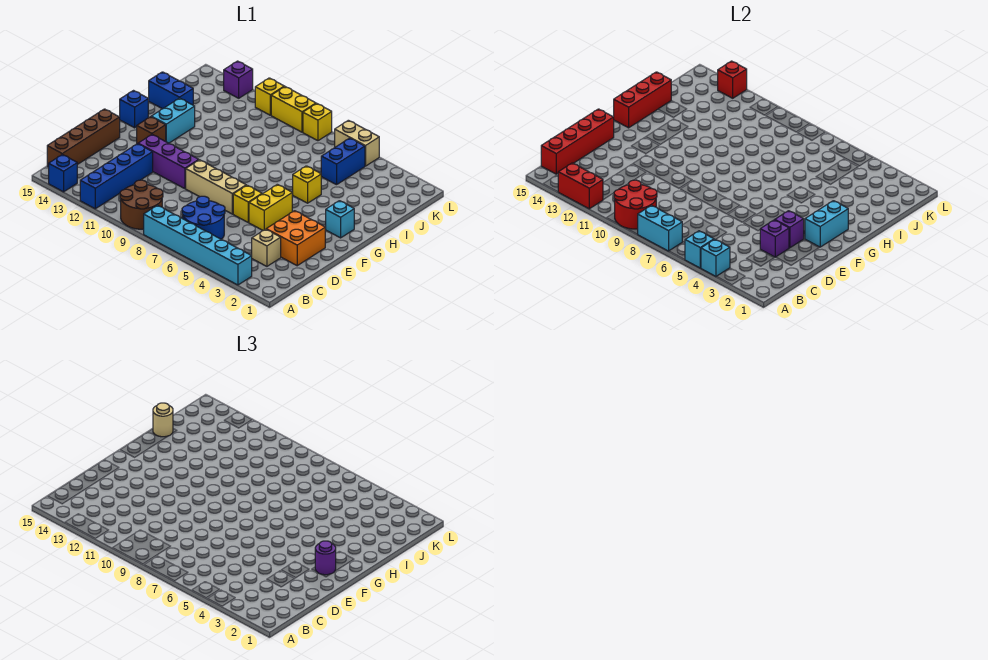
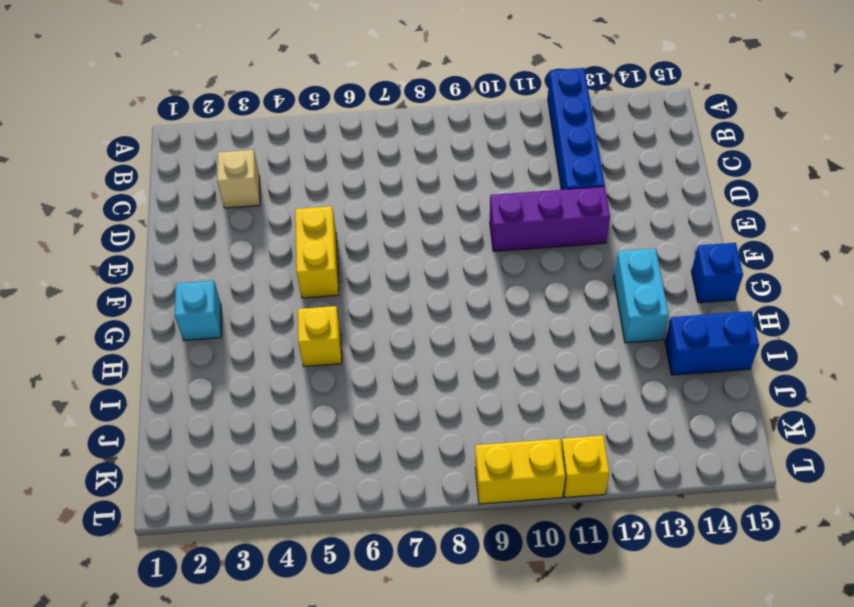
none -> cyan 1x6 brick [144,205,252,285]
none -> brown 2x2 round brick [120,180,163,229]
none -> blue 1x1 brick [49,155,77,192]
none -> blue 2x2 round brick [182,196,225,239]

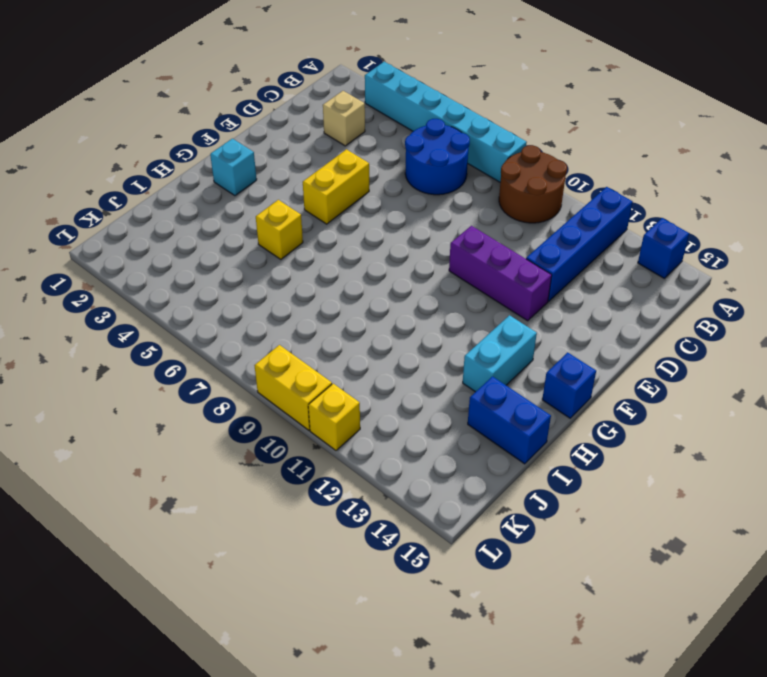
none -> brown 1x4 brick [47,109,120,167]
none -> orange 2x2 brick [266,211,325,266]
none -> yellow 1x1 brick [233,185,262,222]
none -> tan 1x3 brick [186,160,246,214]

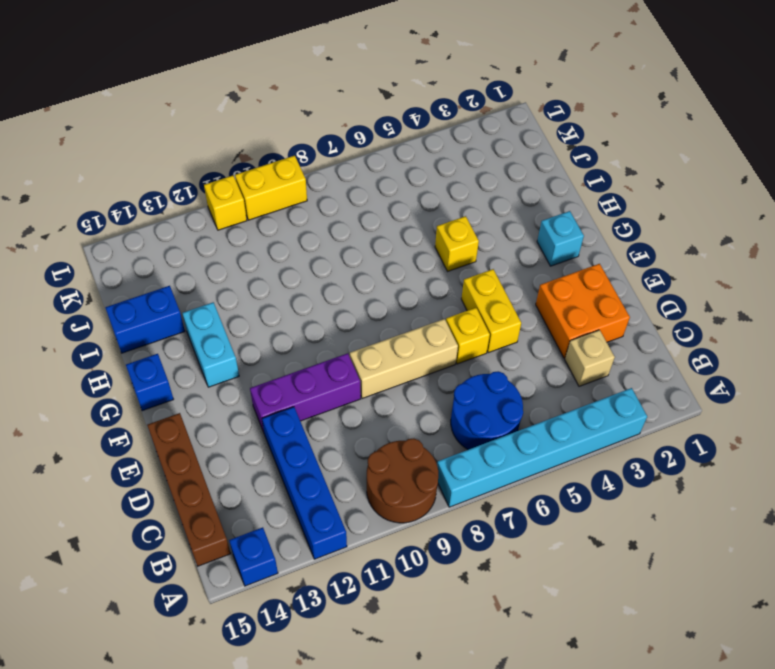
none -> brown 1x1 brick [137,117,166,144]
none -> blue 1x2 brick [321,138,365,185]
none -> tan 1x2 brick [335,120,379,166]
none -> yellow 1x1 brick [303,103,332,141]

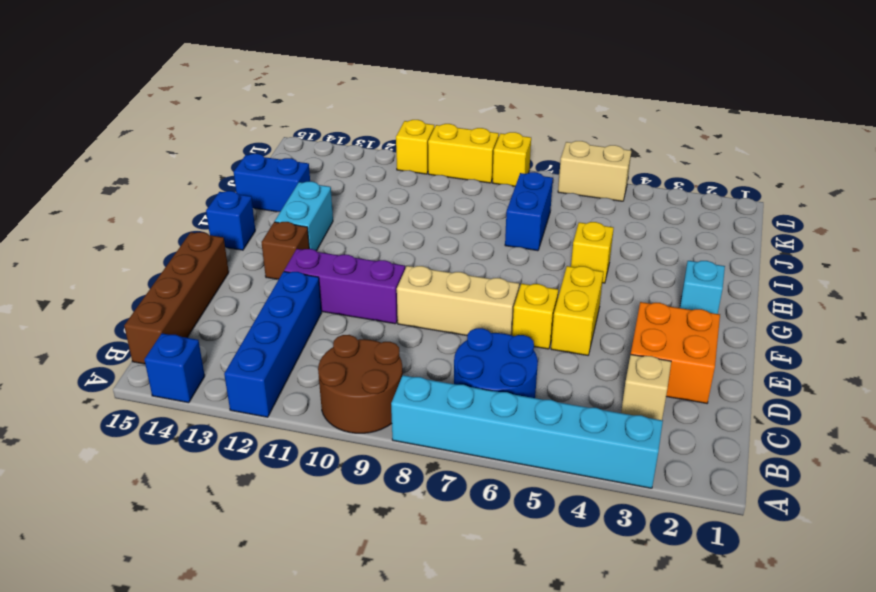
blue 1x2 brick [505,172,553,251] -> blue 1x2 brick moved to [321,138,365,185]
none -> purple 1x1 brick [224,61,253,98]
none -> cyan 1x1 brick [701,239,730,276]
none -> cyan 1x1 brick [685,231,714,268]
none -> cyan 1x2 brick [638,205,682,251]

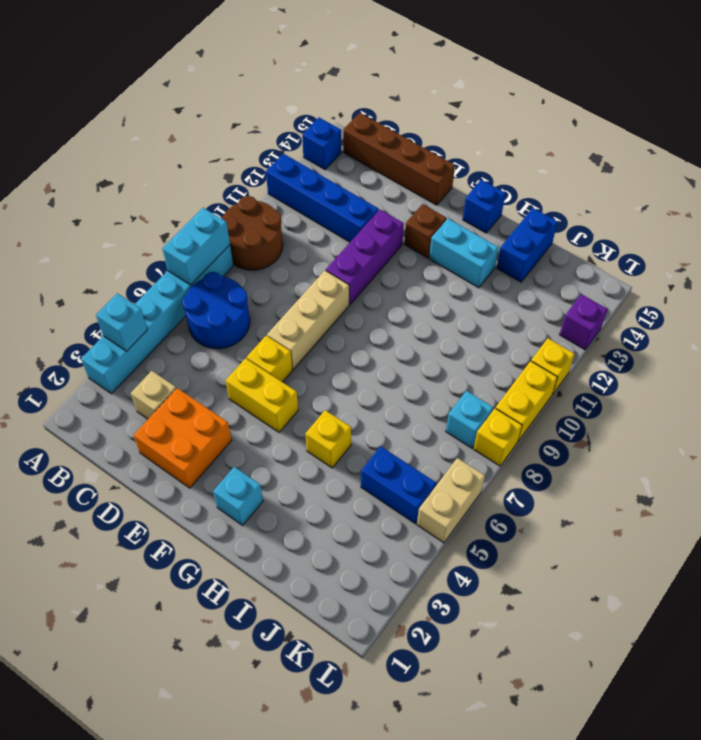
cyan 1x1 brick [446,391,493,448] -> cyan 1x1 brick moved to [685,231,714,268]
none -> red 2x2 round brick [614,180,657,229]
none -> red 1x2 brick [558,163,603,209]
none -> red 1x4 brick [541,109,614,174]
none -> purple 1x1 brick [760,220,789,257]

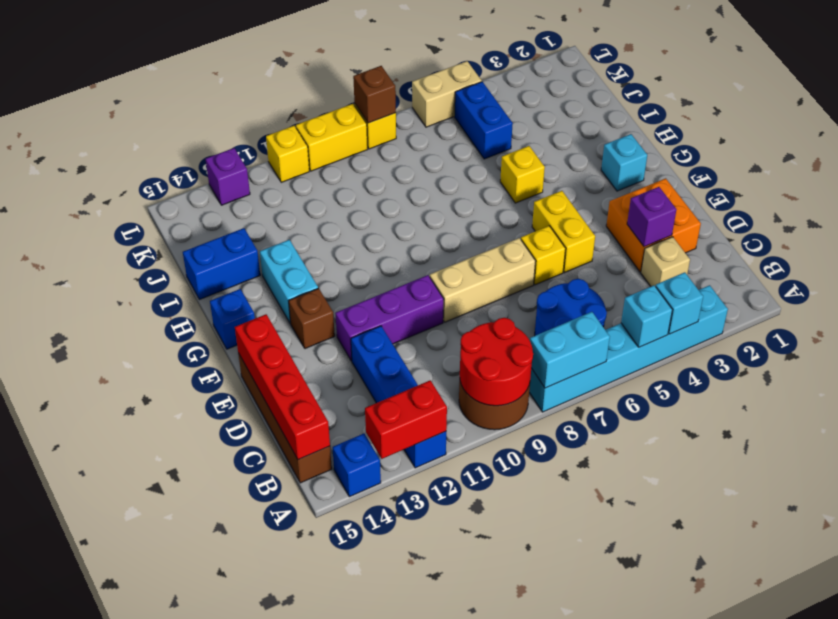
brown 1x1 brick [353,66,396,123] -> none
none -> purple 1x1 brick [775,211,804,248]
none -> cyan 1x2 brick [805,201,848,247]
none -> red 1x3 brick [614,72,671,128]
none -> red 1x1 brick [718,61,747,98]

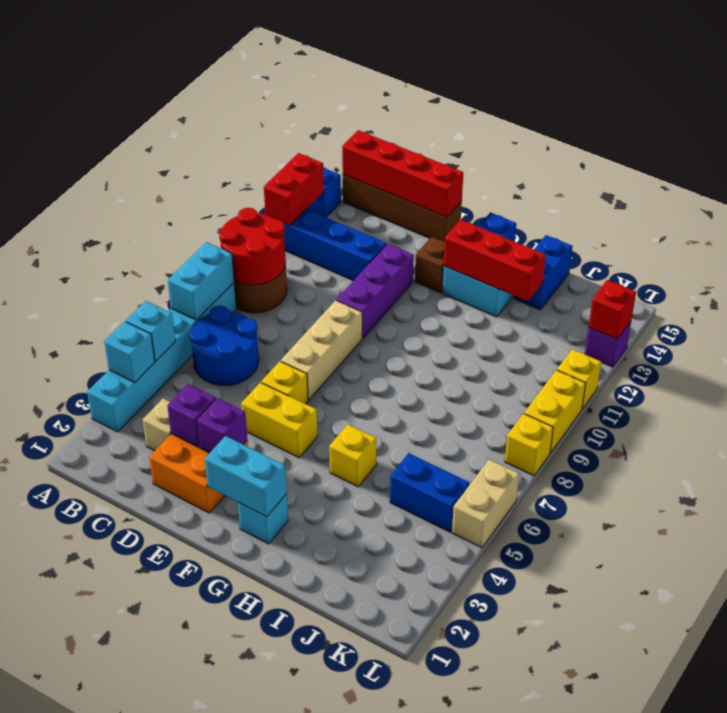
red 1x3 brick [444,220,546,301] -> red 1x3 brick moved to [614,72,671,128]
none -> purple 1x1 round brick [315,541,336,575]
none -> tan 1x1 round brick [153,403,173,437]

